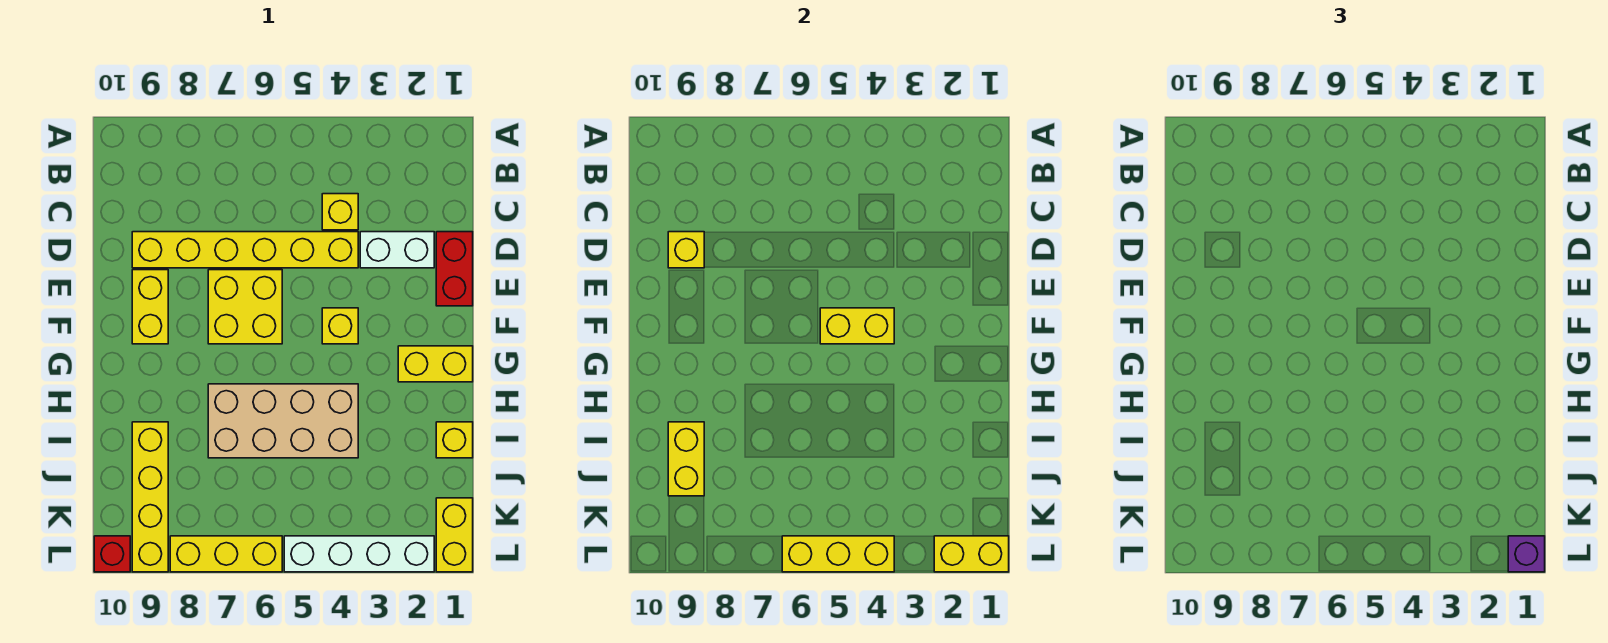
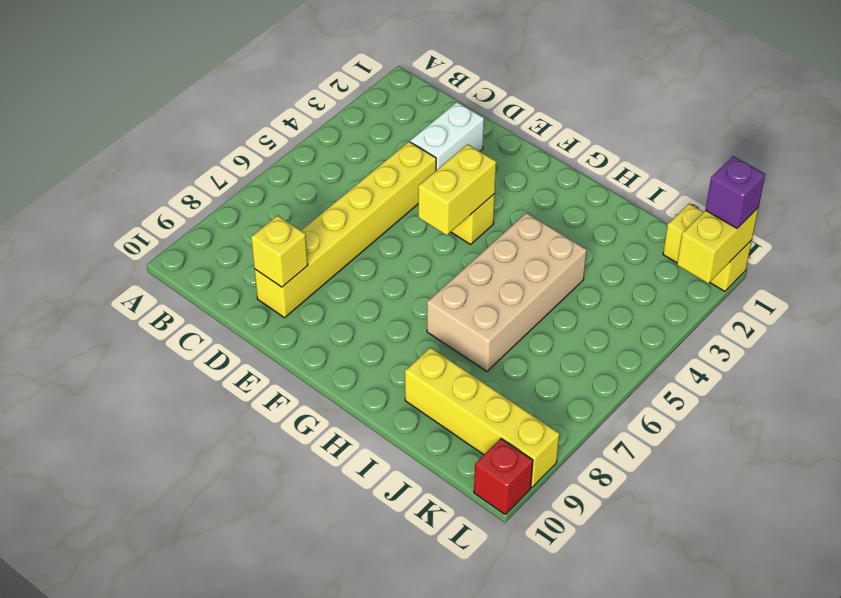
none -> yellow 1x1 brick [322,194,358,230]
none -> red 1x2 brick [436,232,473,306]
none -> yellow 2x2 brick [208,270,282,344]

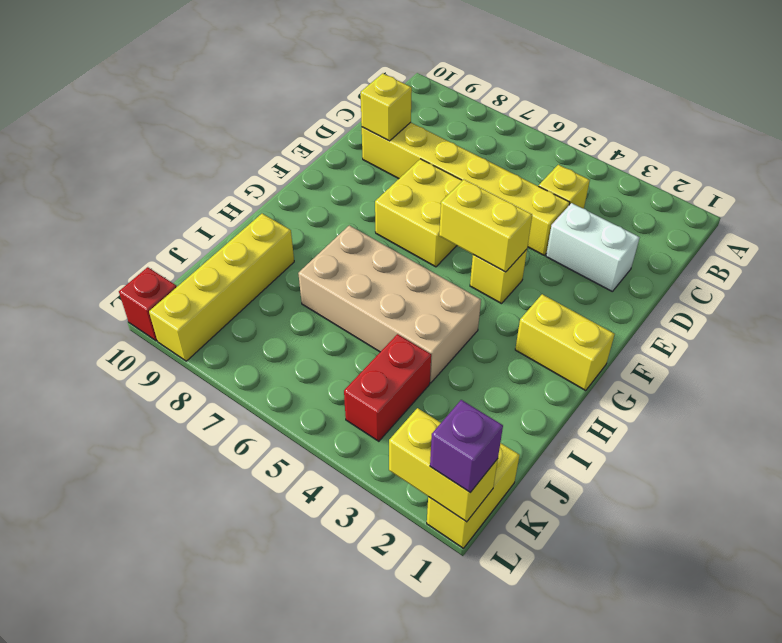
red 1x2 brick [344,334,431,441] -> red 1x2 brick moved to [436,232,473,306]
none -> yellow 1x2 brick [132,270,168,344]
none -> yellow 1x1 brick [436,422,473,458]
none -> white 1x4 brick [284,536,434,572]

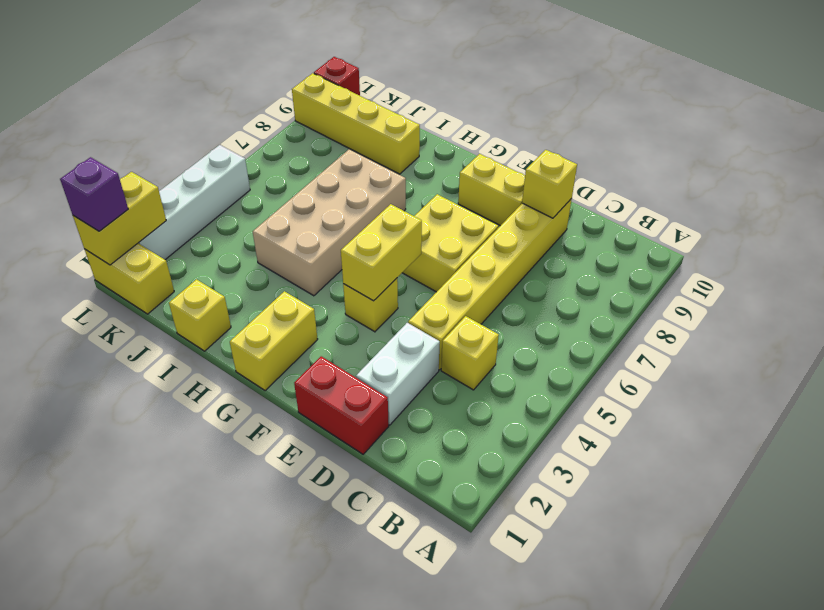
none -> yellow 1x3 brick [170,536,282,572]
none -> yellow 1x2 brick [668,422,704,496]
none -> yellow 1x3 brick [782,536,894,572]

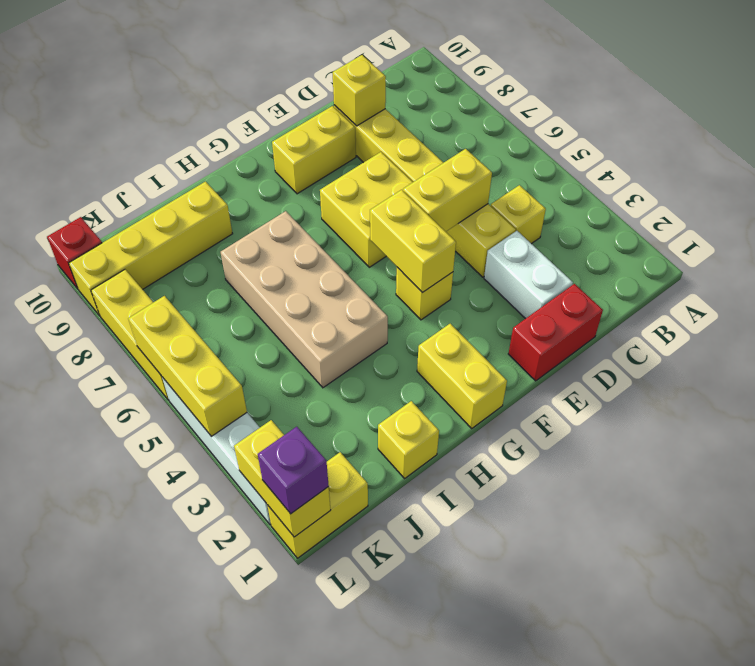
yellow 1x2 brick [403,149,492,232] -> yellow 1x2 brick moved to [668,422,704,496]

